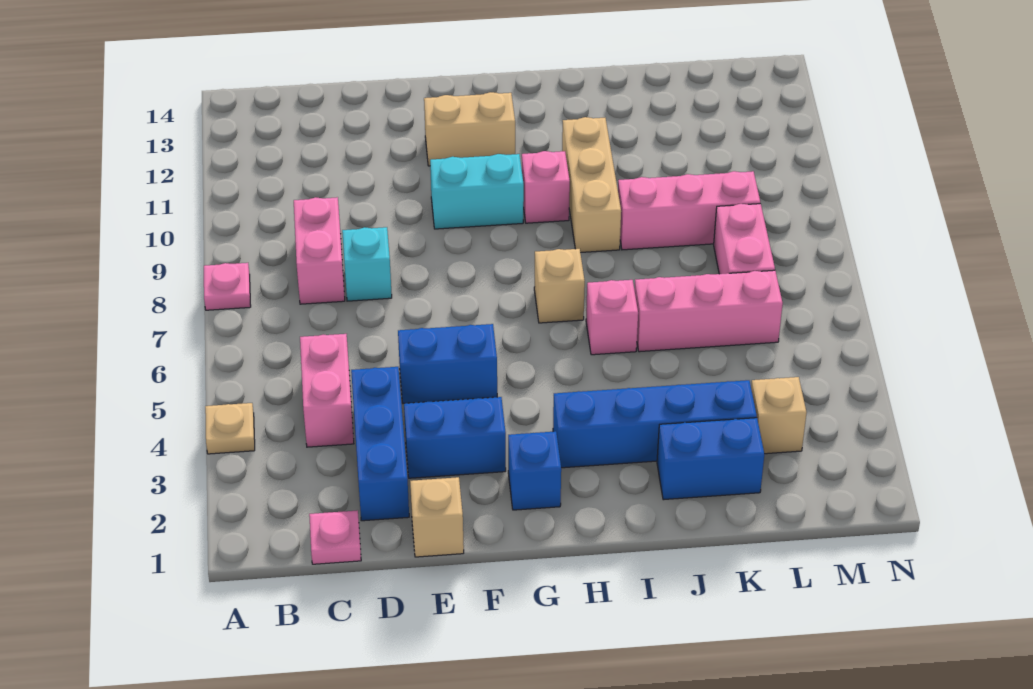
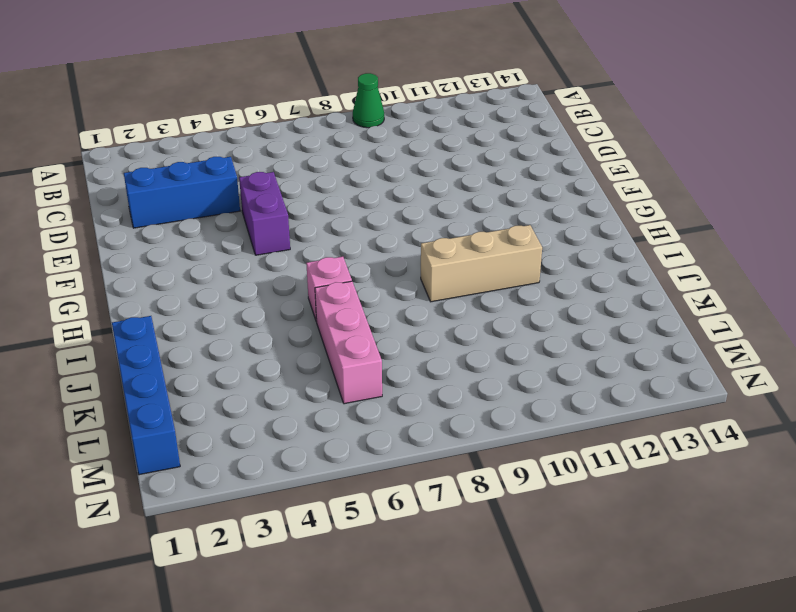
green 1x1 cone [353,73,384,128] -> none
purple 1x2 brick [239,172,290,255] -> blue 1x2 brick [398,324,497,403]
blue 1x4 brick [112,316,180,475] -> blue 1x4 brick moved to [553,380,757,468]
none -> tan 1x1 plate [205,403,255,454]
none -> pink 1x1 plate [204,263,251,310]
none -> pink 1x1 plate [309,510,361,564]

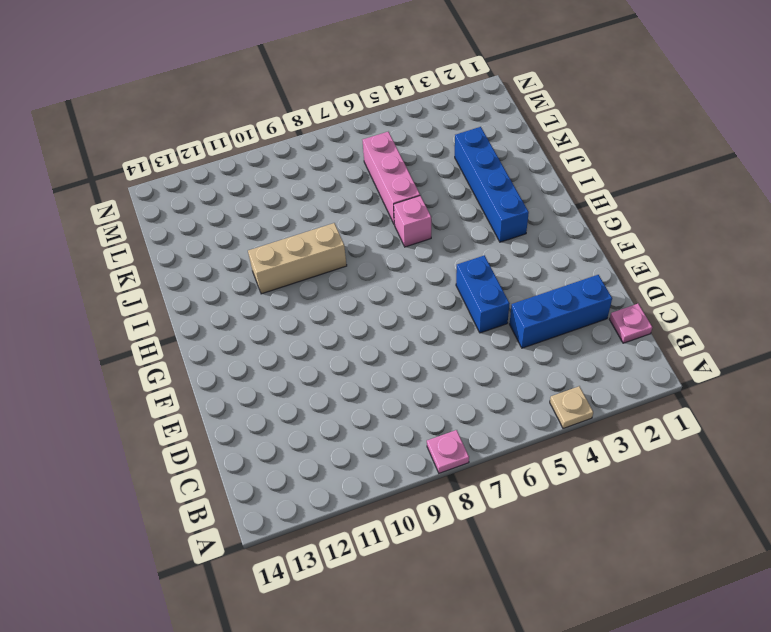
none -> pink 1x2 brick [300,334,354,447]
none -> pink 1x2 brick [294,197,345,304]
none -> cyan 1x1 brick [342,227,392,301]

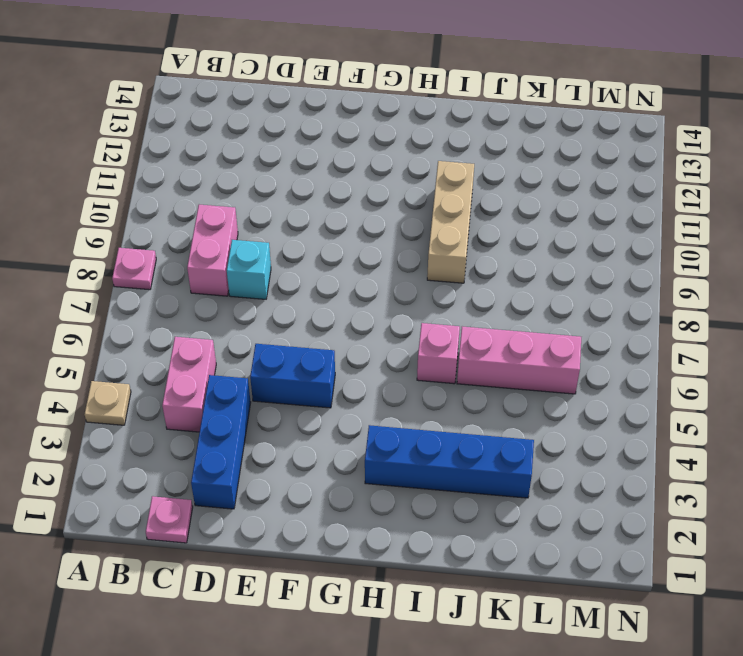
none -> tan 1x1 brick [410,477,464,557]
none -> blue 1x2 brick [404,397,506,478]
none -> cyan 1x2 brick [430,154,524,229]

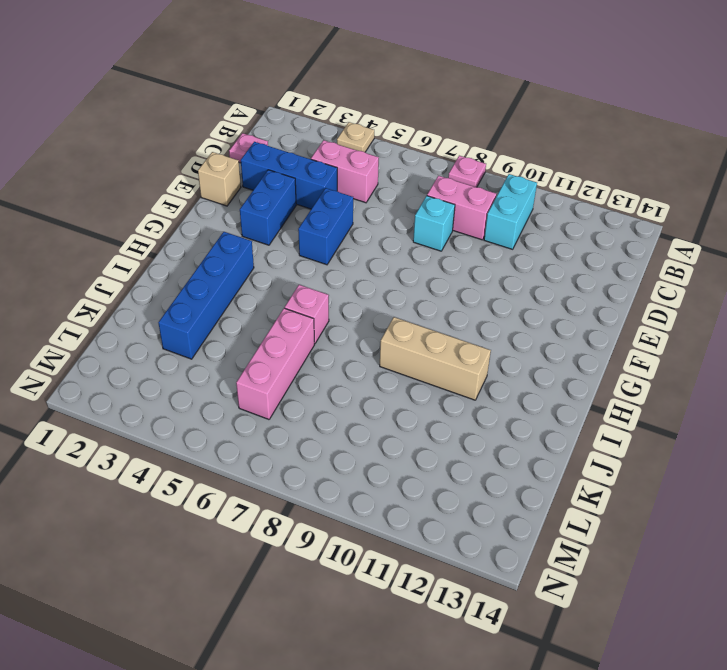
cyan 1x2 brick [484,174,537,249] -> cyan 1x2 brick moved to [430,154,524,229]
none -> tan 1x2 brick [424,92,515,166]
none -> blue 1x1 brick [508,431,561,510]
none -> tan 1x1 brick [534,249,585,323]

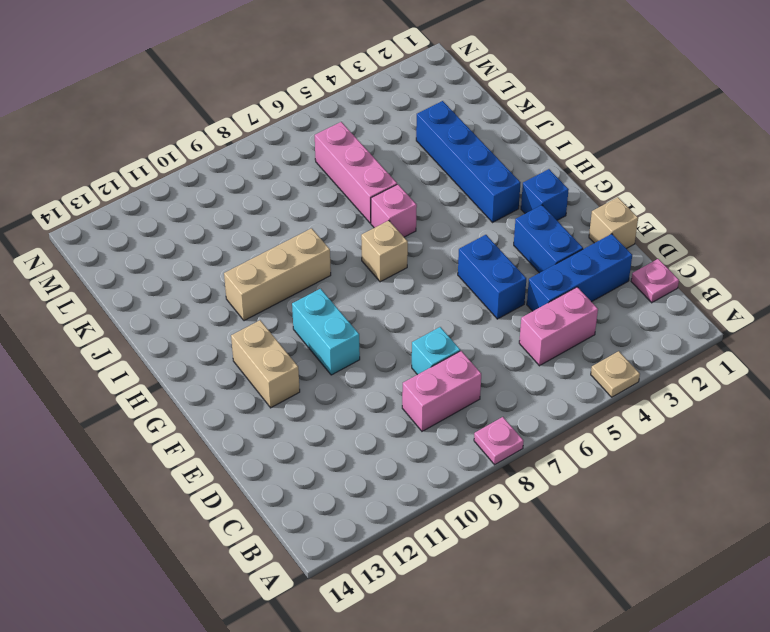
none -> pink 1x1 brick [522,151,570,223]
none -> blue 1x2 brick [657,418,764,500]
none -> pink 1x3 brick [618,171,760,250]

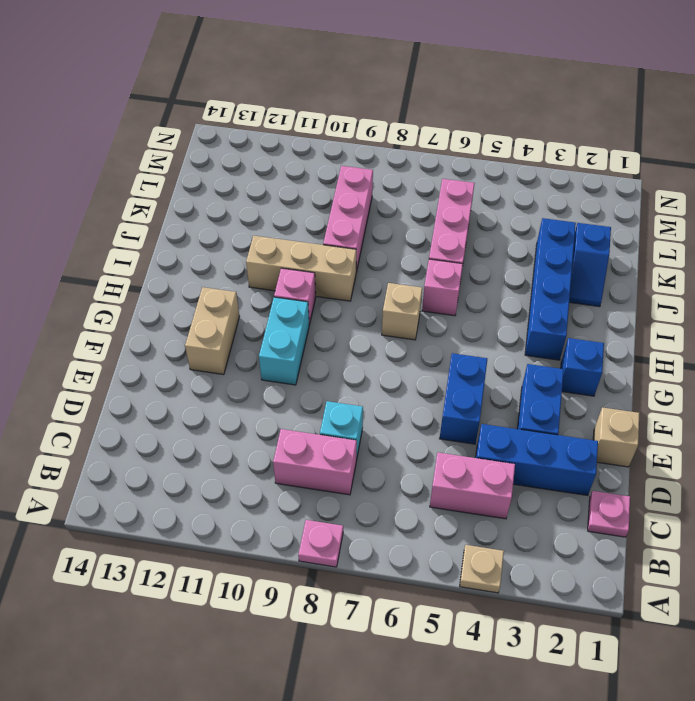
blue 1x2 slope [569,223,611,307] -> blue 1x2 brick [657,418,764,500]
none -> tan 1x1 brick [751,377,807,454]
none -> pink 1x2 brick [714,204,775,274]

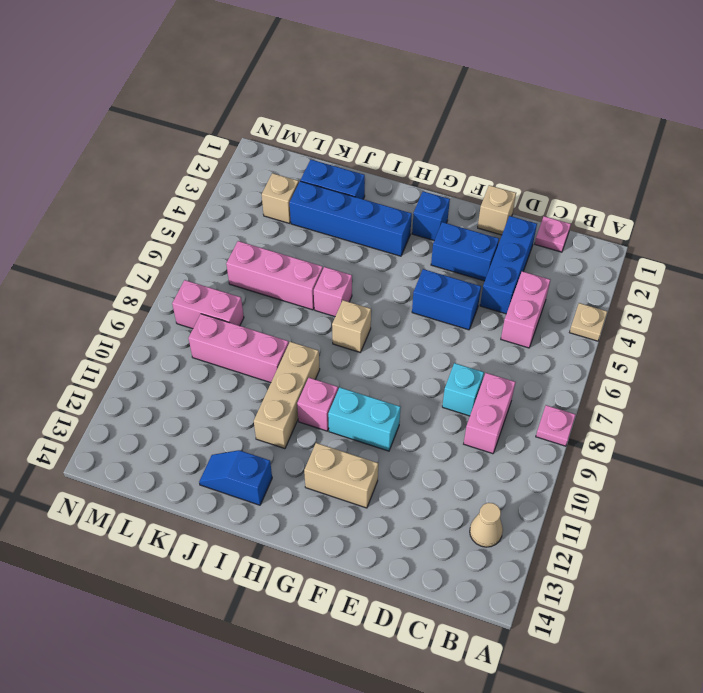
tan 1x1 cone [470,503,503,547] -> none
blue 1x2 slope [199,450,272,505] -> none
pink 1x2 brick [172,280,244,329] -> pink 1x2 brick turned to [714,204,775,274]

